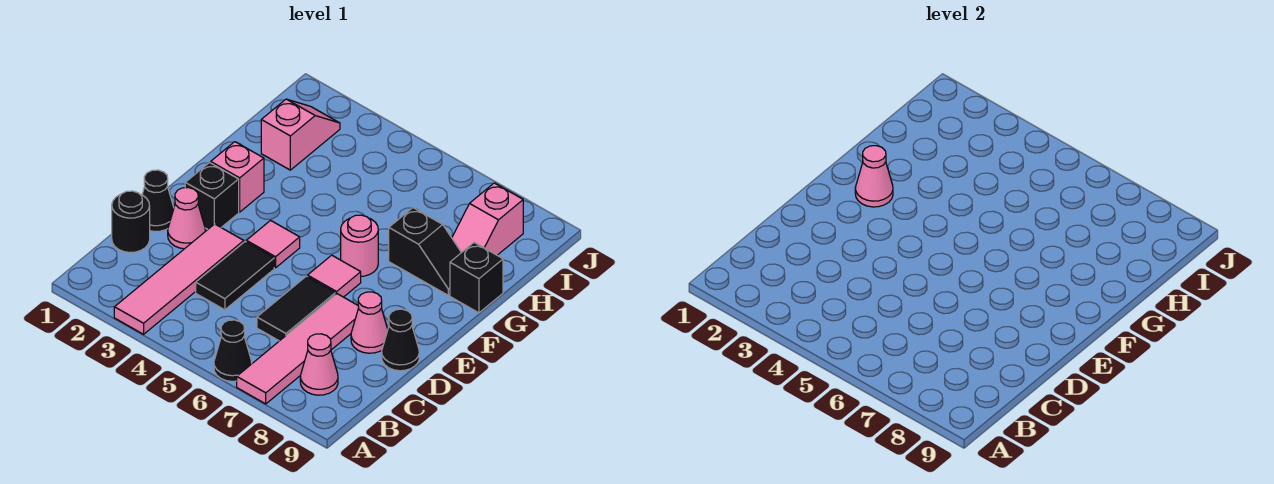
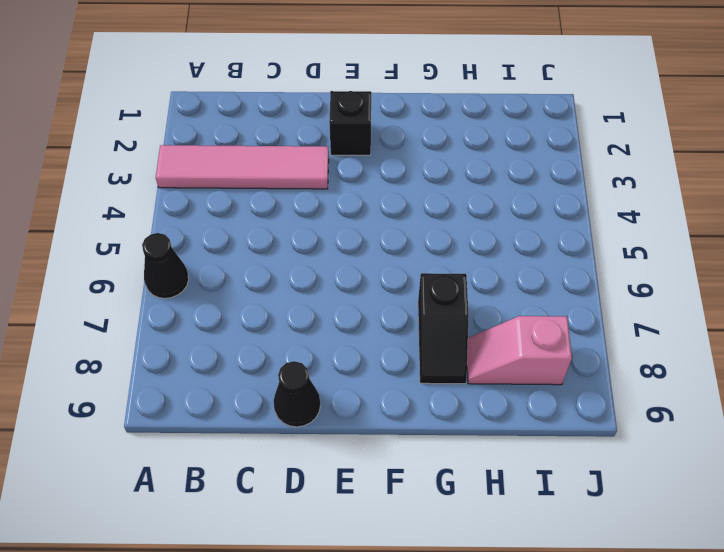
none -> pink 1x4 tile [237,294,359,404]
none -> pink 1x1 cone [300,334,338,395]
none -> black 1x1 round brick [112,191,150,252]

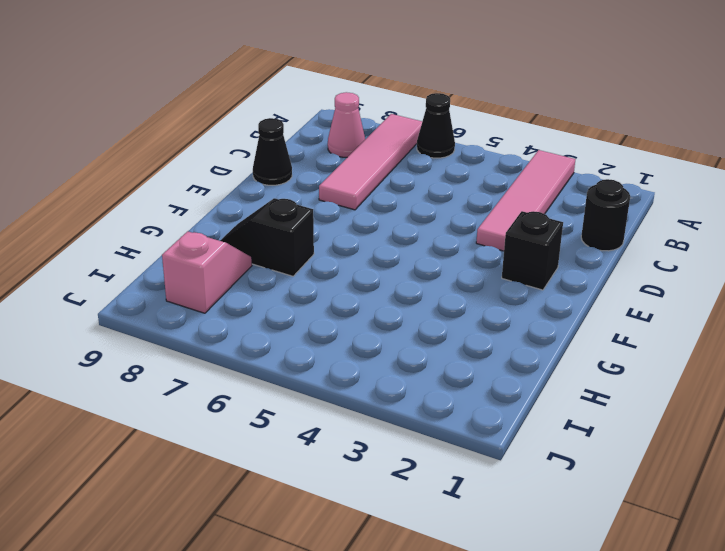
none -> black 1x2 tile [196,241,274,310]
none -> black 1x2 tile [257,276,335,341]
none -> black 1x1 cone [142,170,174,231]

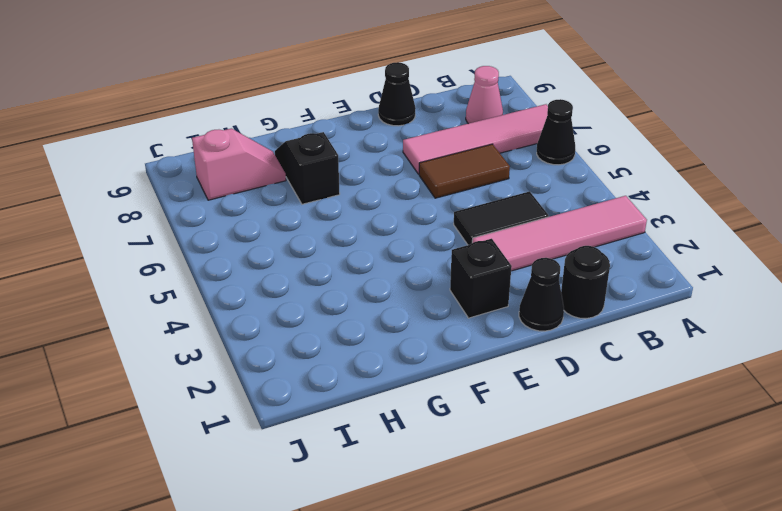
brown 1x2 tile [419,144,510,198] -> black 1x2 tile [257,276,335,341]
none -> pink 1x1 cone [168,188,205,249]
none -> pink 1x1 cone [351,292,388,353]
none -> pink 1x1 tile [246,220,300,268]

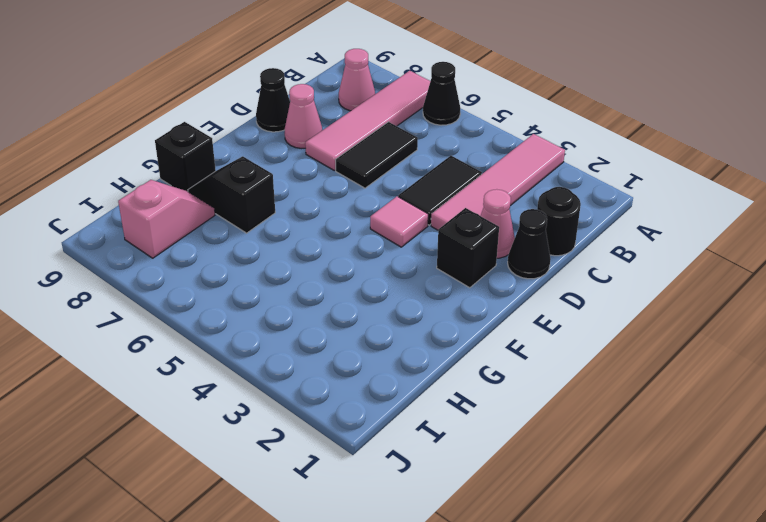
none -> pink 1x1 tile [308,255,361,297]
none -> pink 1x1 brick [211,142,264,212]
none -> pink 1x1 round brick [341,215,378,276]

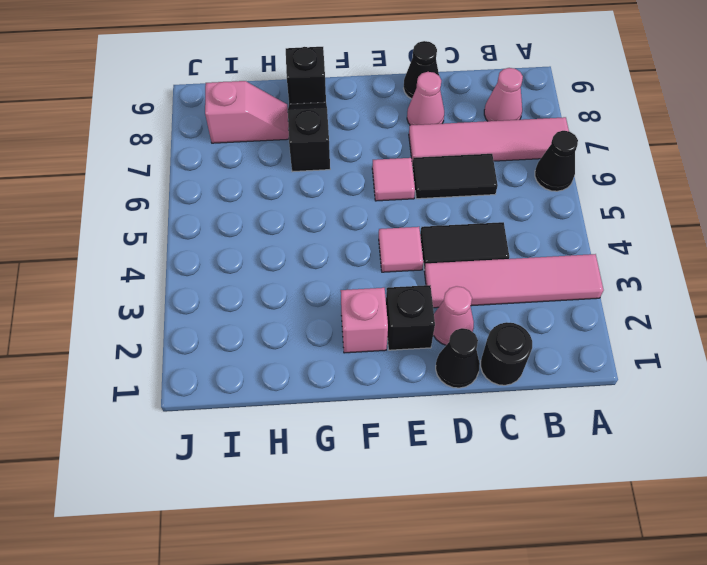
none -> pink 1x1 round brick [341,215,378,276]
none -> pink 1x2 slope [261,99,340,170]
none -> pink 1x1 cone [855,146,893,207]

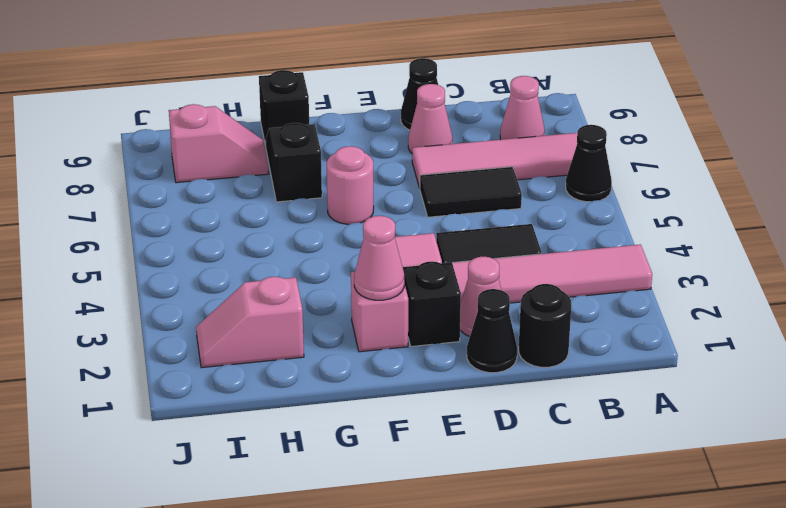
none -> pink 1x1 tile [308,255,361,297]

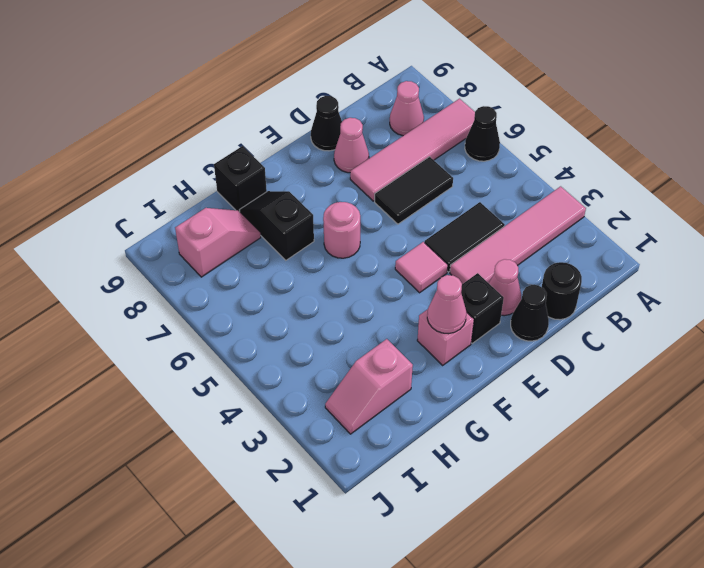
none -> pink 1x1 tile [308,255,361,297]

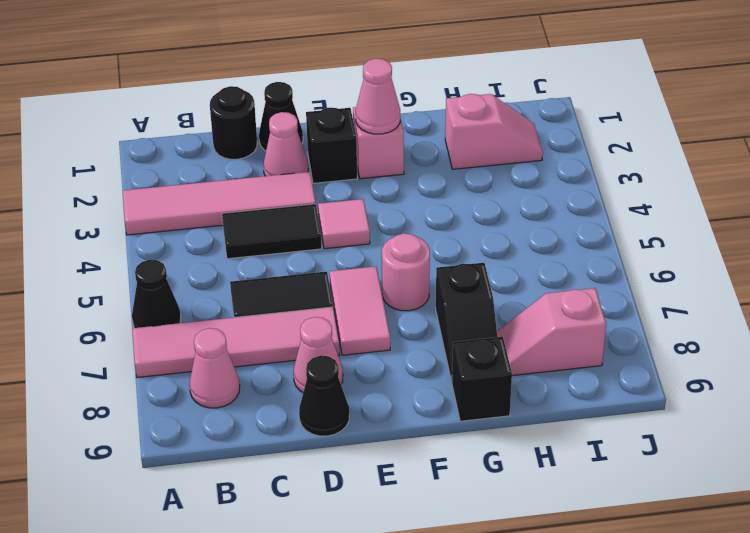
pink 1x2 tile [330,266,390,355] -> pink 1x1 tile [308,255,361,297]

